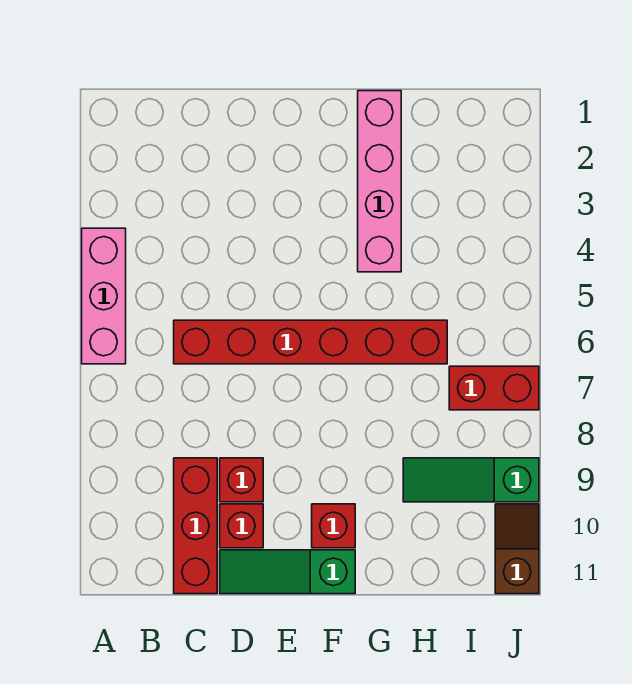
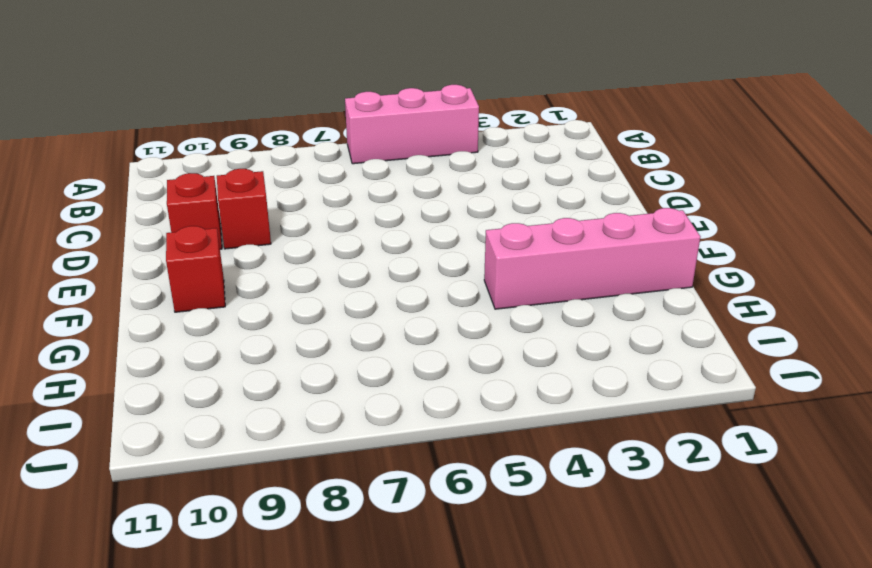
none -> red 1x6 brick [174,320,447,364]
none -> red 1x3 brick [174,458,217,594]

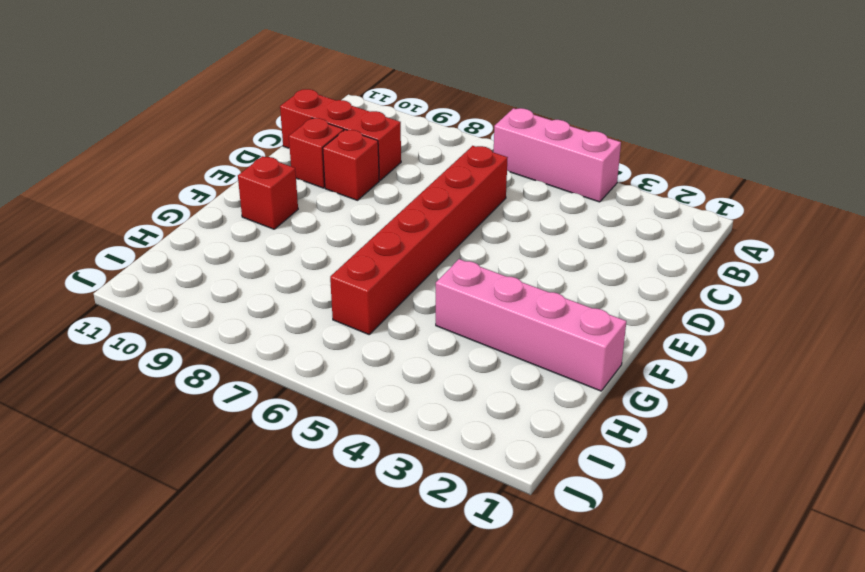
none -> green 1x3 slope [220,550,355,594]
none -> green 1x3 slope [403,458,539,502]

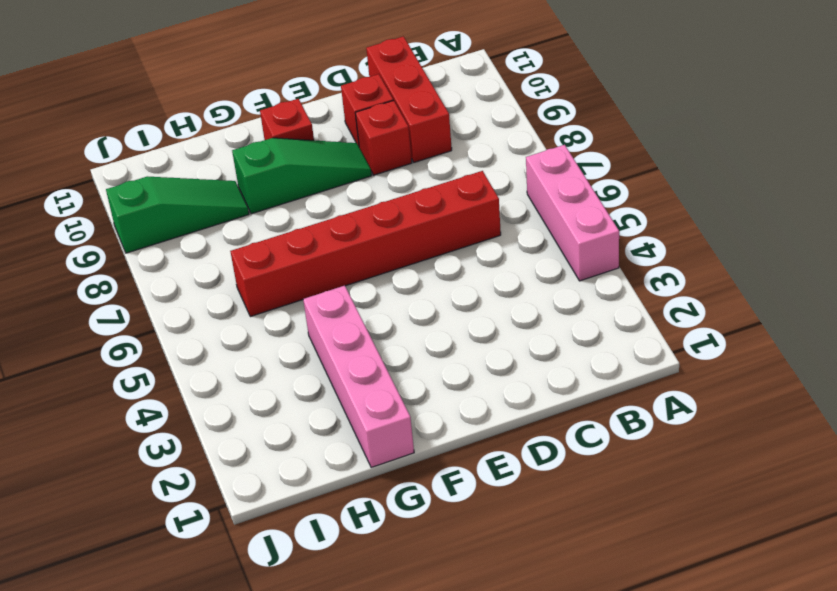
green 1x3 slope [232,138,372,214] -> green 1x3 slope moved to [220,550,355,594]
none -> red 1x2 brick [449,366,539,410]
none -> brown 1x2 slope [495,504,539,594]

